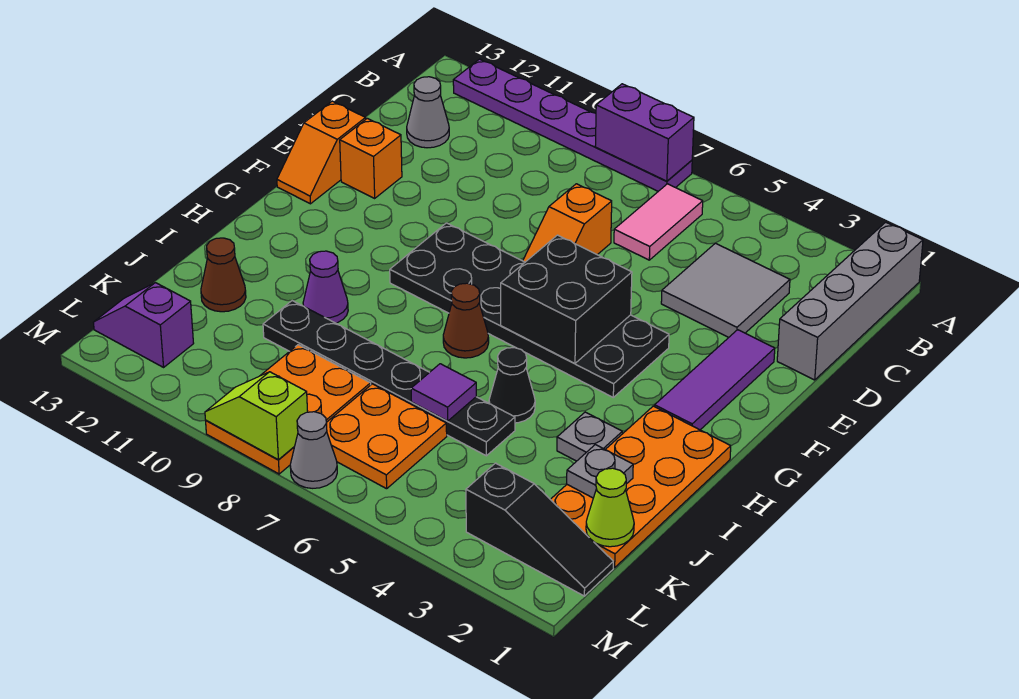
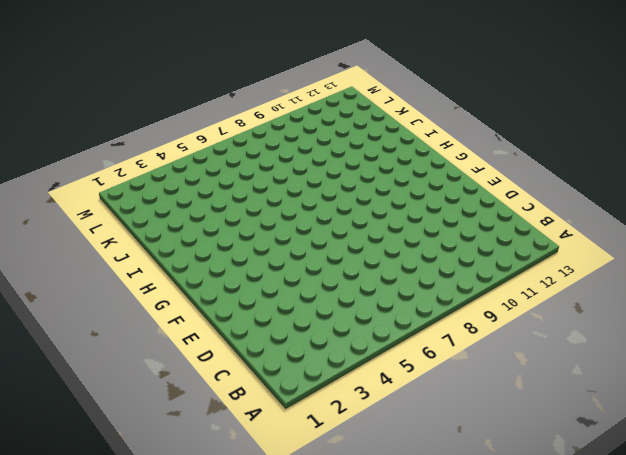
none -> grey 1x4 brick [777,222,923,380]
none -> purple 1x6 plate [453,59,692,191]
none -> pink 1x2 tile [614,184,703,260]

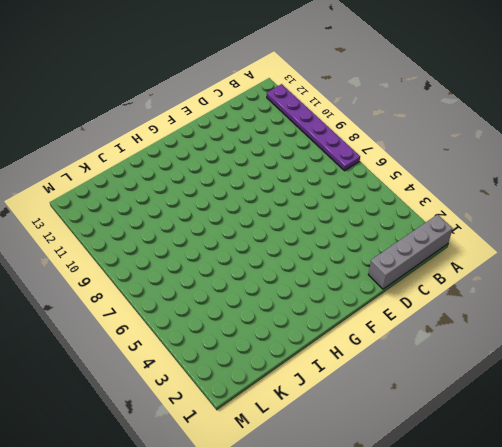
none -> pink 1x2 tile [614,184,703,260]
none -> grey 2x2 tile [661,243,790,337]
none -> grey 1x1 cone [407,77,449,148]

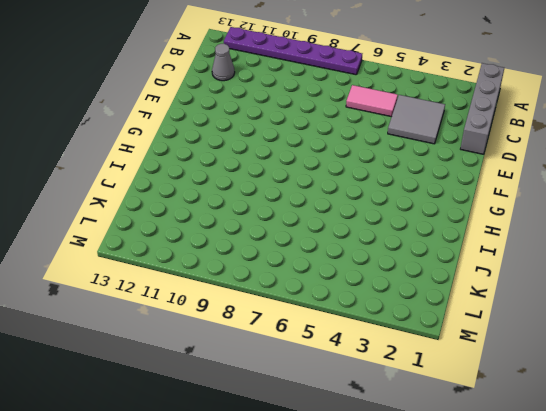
pink 1x2 tile [346,85,398,117] -> pink 1x2 tile turned to [614,184,703,260]
none -> orange 1x2 slope [523,184,612,262]
none -> purple 1x3 tile [655,330,775,430]
none -> orange 1x1 brick [340,118,402,198]

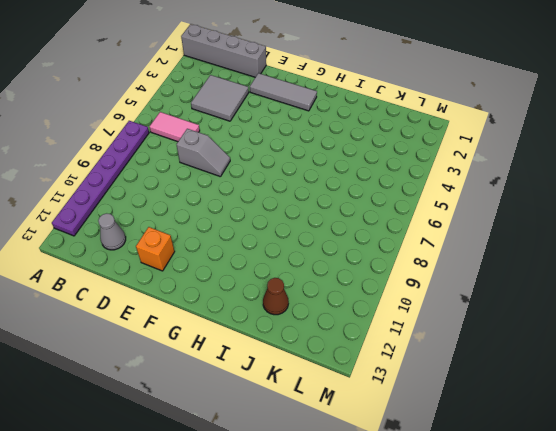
grey 1x2 slope [176,129,230,177] -> orange 1x2 slope [523,184,612,262]
grey 1x3 tile [250,73,317,111] -> purple 1x3 tile [655,330,775,430]
none -> orange 1x2 slope [277,101,366,204]
none -> black 2x6 plate [390,223,669,397]
none -> orange 2x4 plate [550,406,731,568]

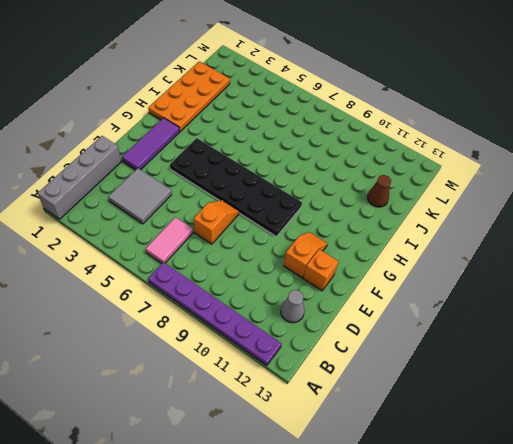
orange 1x2 slope [284,232,327,278] -> orange 1x2 slope moved to [277,101,366,204]
none -> brown 1x1 cone [443,283,489,358]
none -> grey 1x1 plate [557,412,622,461]
none -> black 1x1 cone [489,348,535,423]

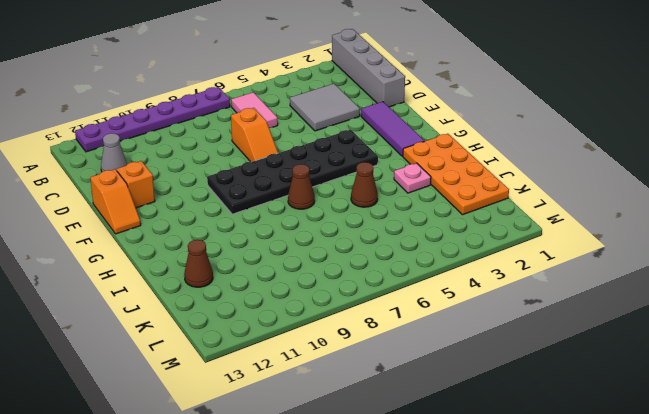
pink 1x1 plate [394,163,431,193] -> grey 1x1 plate [557,412,622,461]
brown 1x1 cone [351,162,378,207] -> black 1x1 cone [489,348,535,423]
none -> purple 1x1 cone [303,251,348,323]
none -> black 1x6 plate [263,300,515,456]
none -> orange 2x2 plate [326,384,447,489]

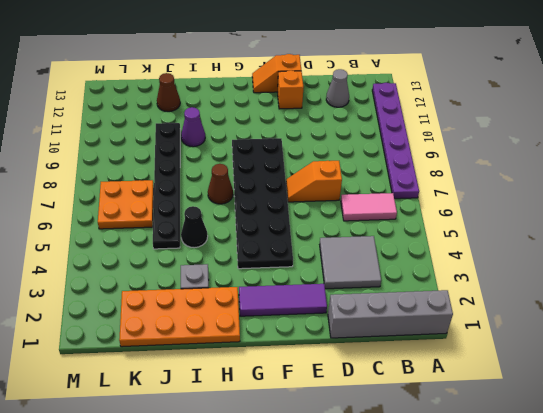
none -> orange 2x3 plate [206,345,371,474]
none -> black 1x3 slope [466,463,613,596]
none -> purple 1x2 slope [93,283,194,367]

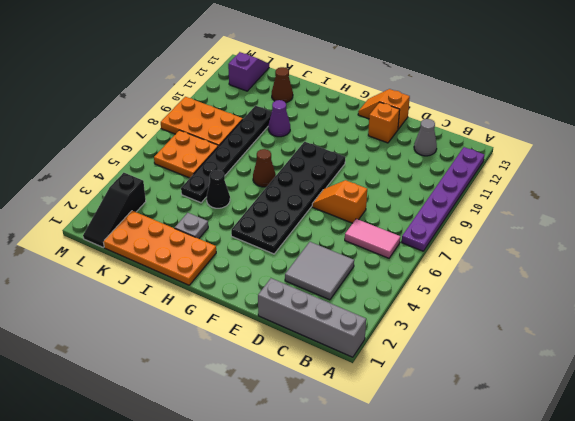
none -> purple 1x3 tile [655,330,775,430]
none -> grey 1x1 cone [290,412,337,488]
none -> purple 1x2 brick [595,84,694,181]

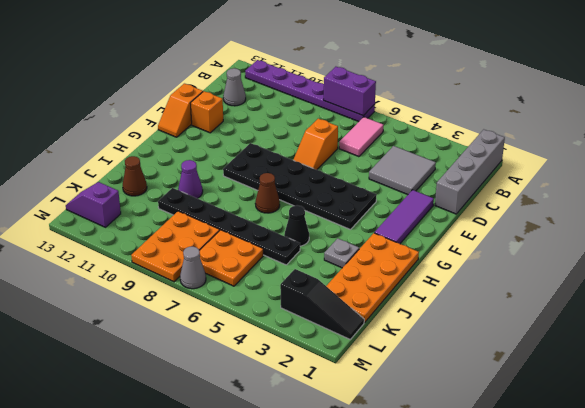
none -> black 2x2 brick [501,235,632,364]
none -> grey 1x1 plate [567,445,633,498]
none -> purple 1x1 tile [411,364,476,421]

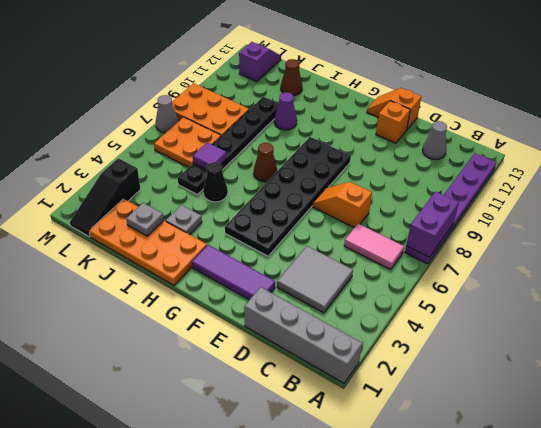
none -> black 2x2 brick [501,235,632,364]
none -> lime 1x1 cone [586,468,634,547]
none -> lime 1x2 slope [205,372,308,460]

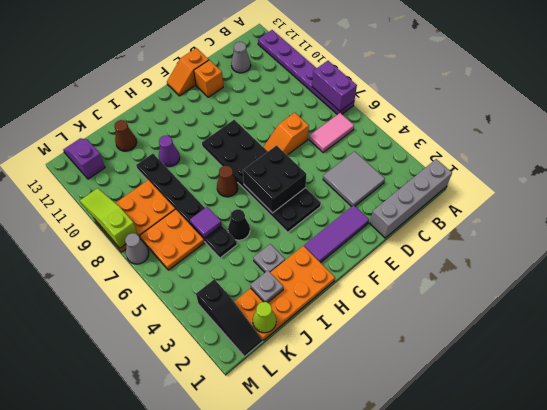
lime 1x3 slope [80,188,138,248] -> lime 1x2 slope [205,372,308,460]

